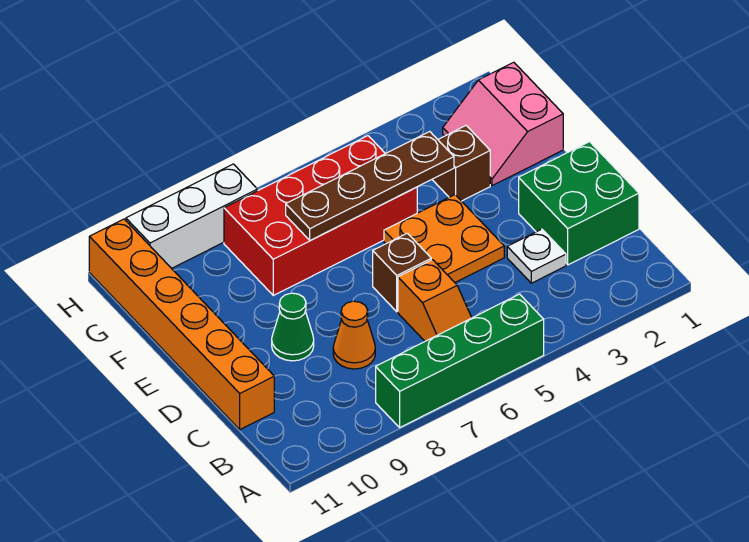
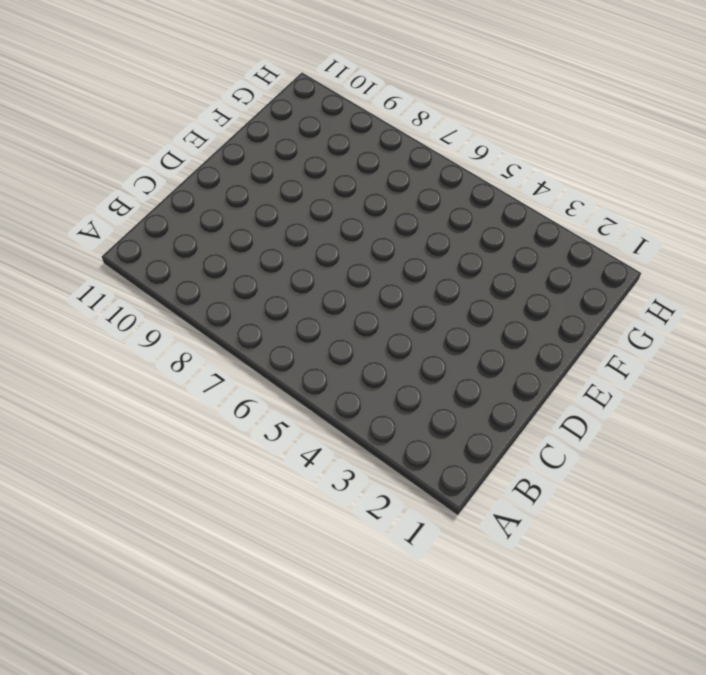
none -> green 1x4 brick [376,294,544,427]
none -> orange 1x2 slope [398,260,472,341]
none -> green 2x2 brick [519,142,639,265]

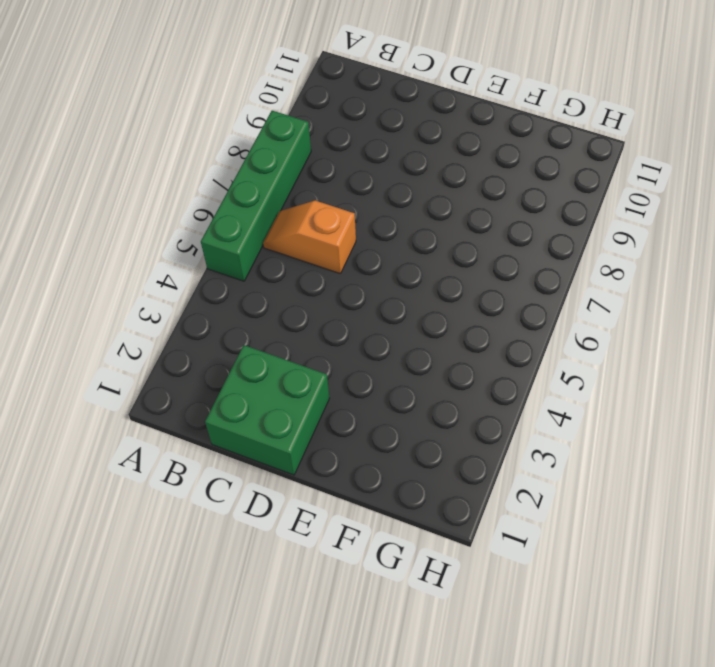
none -> white 1x1 plate [507,229,566,283]
none -> orange 1x1 cone [333,301,375,369]
none -> orange 1x6 brick [89,219,274,430]

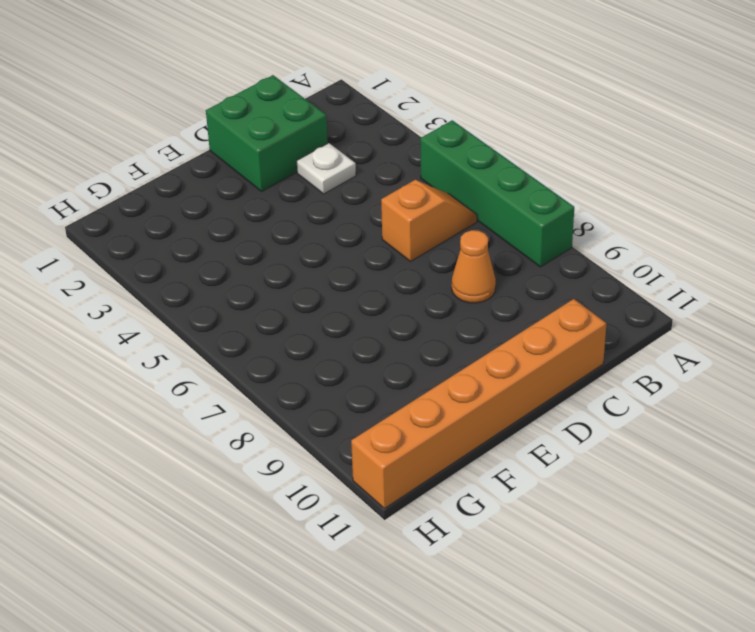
none -> orange 2x2 plate [384,195,504,282]
none -> brown 1x1 brick [373,233,431,312]
none -> green 1x1 cone [272,293,314,361]

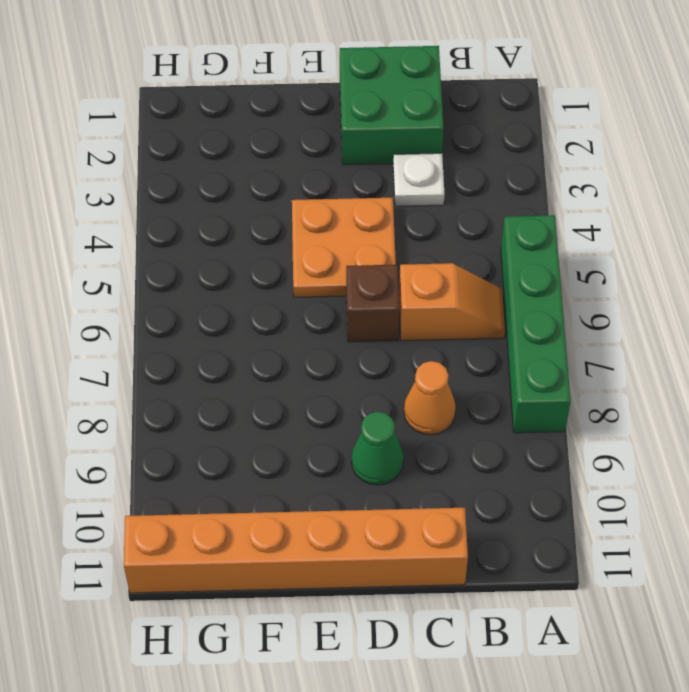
none -> pink 2x2 slope [443,62,563,186]
none -> brown 1x1 brick [432,126,490,201]
none -> red 2x4 brick [224,136,417,295]

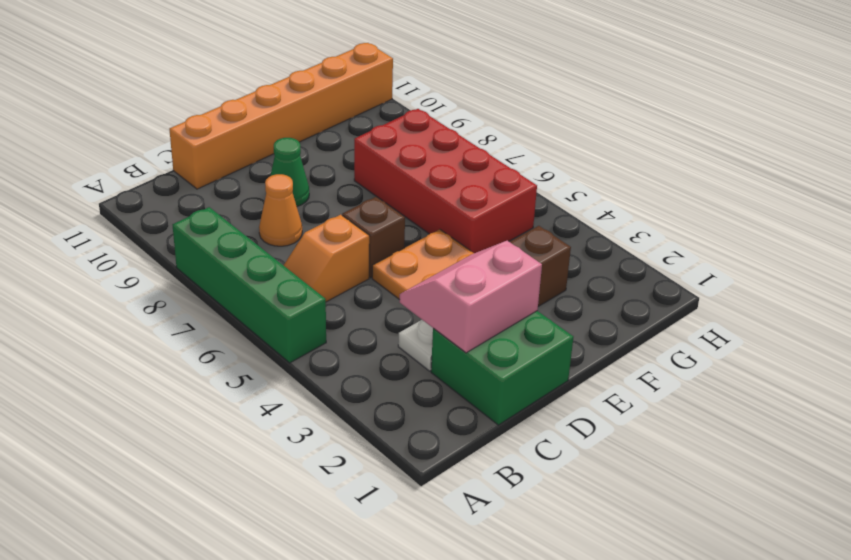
pink 2x2 slope [400,241,542,353] -> pink 2x2 slope moved to [443,62,563,186]
none -> white 1x3 brick [126,164,258,268]
none -> brown 1x4 plate [286,132,454,241]

